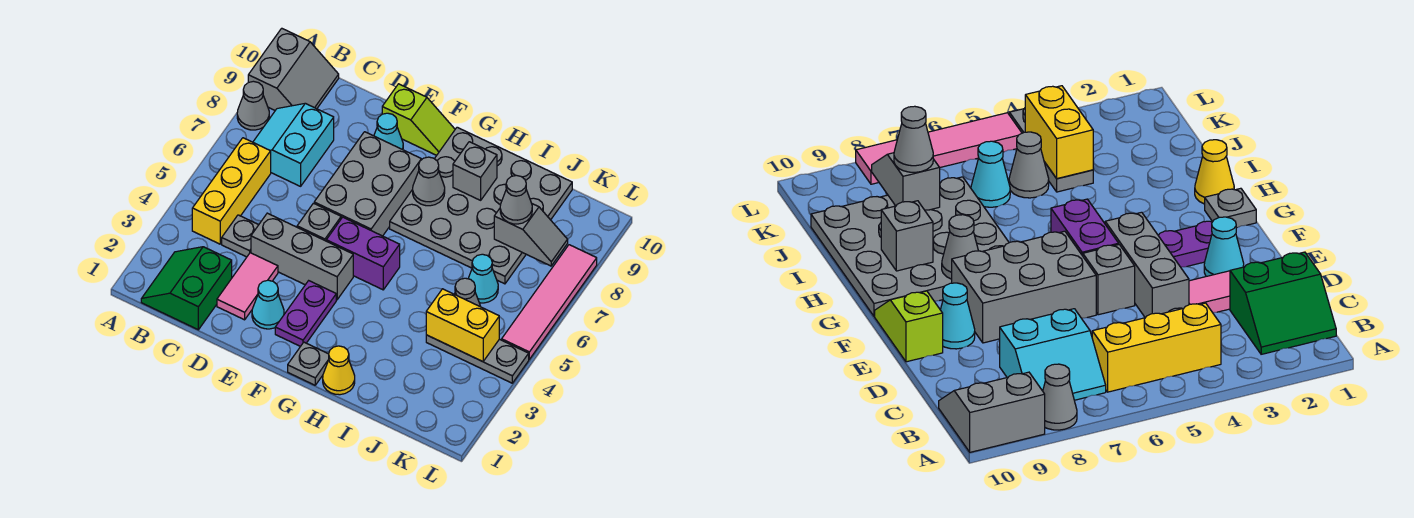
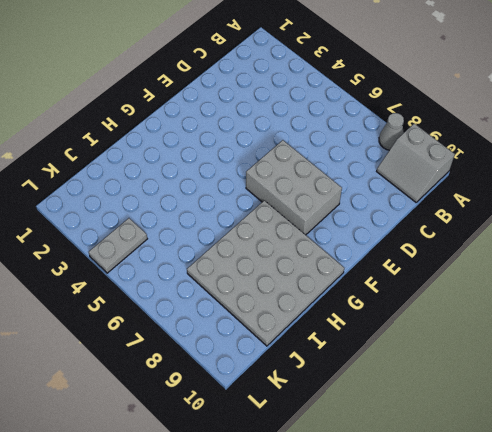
grey 1x2 plate [89,218,147,273] -> grey 1x3 plate [426,335,529,383]
none -> green 2x2 slope [141,247,232,330]
none -> yellow 1x3 brick [192,138,271,244]
none -> cyan 2x2 slope [253,103,334,186]

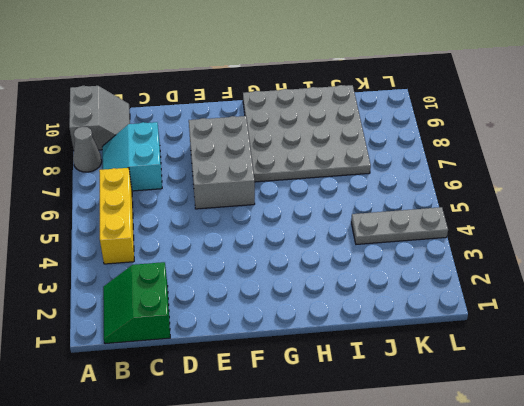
none -> grey 1x1 plate [222,215,259,257]
none -> pink 1x2 tile [217,253,278,320]
none -> grey 1x3 brick [251,213,353,300]

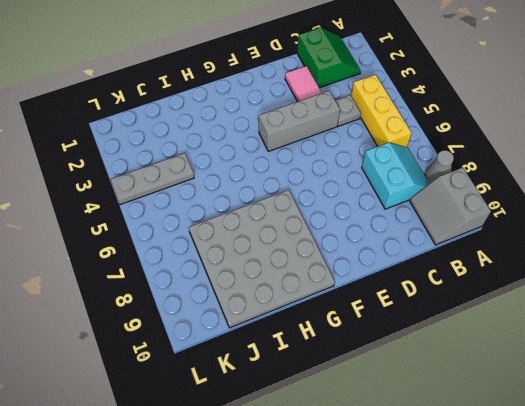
none -> cyan 1x1 cone [252,280,284,329]
none -> grey 1x1 brick [297,203,341,241]
none -> grey 2x3 brick [314,132,421,236]

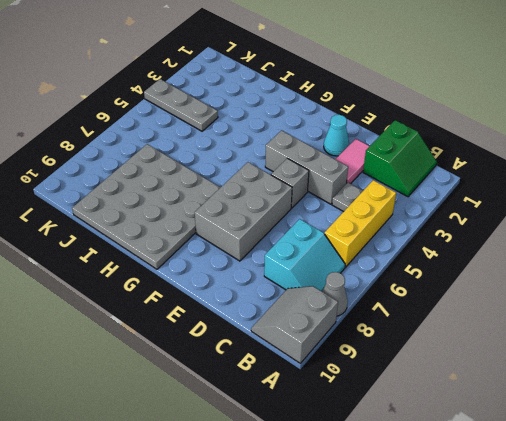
none -> cyan 1x1 cone [374,113,403,150]
none -> lime 1x2 slope [382,84,455,155]
none -> purple 1x2 plate [275,281,336,346]

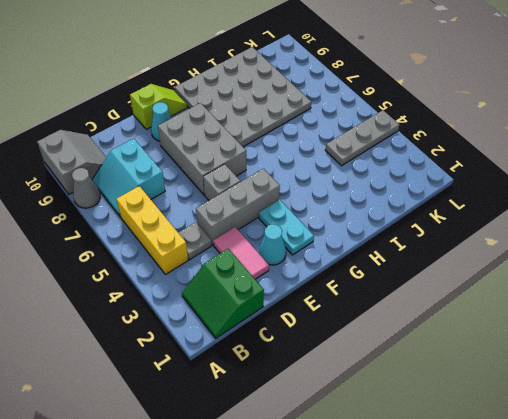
cyan 1x2 plate [259,200,314,255] -> purple 1x2 plate [275,281,336,346]
none -> purple 1x2 brick [326,217,400,290]
none -> grey 1x1 plate [288,342,329,385]
none -> yellow 1x1 cone [323,346,355,395]

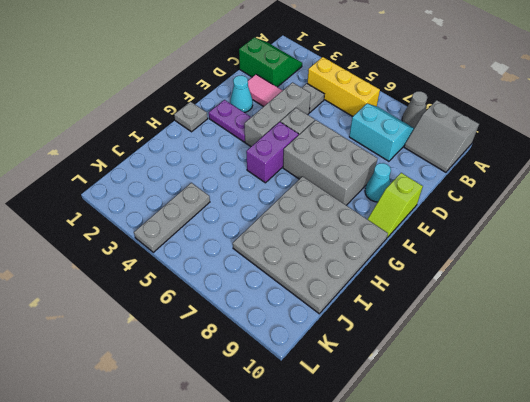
none -> yellow 1x1 cone [323,346,355,395]
none -> grey 1x1 cone [454,278,481,307]
none -> cyan 1x1 cone [468,254,498,303]

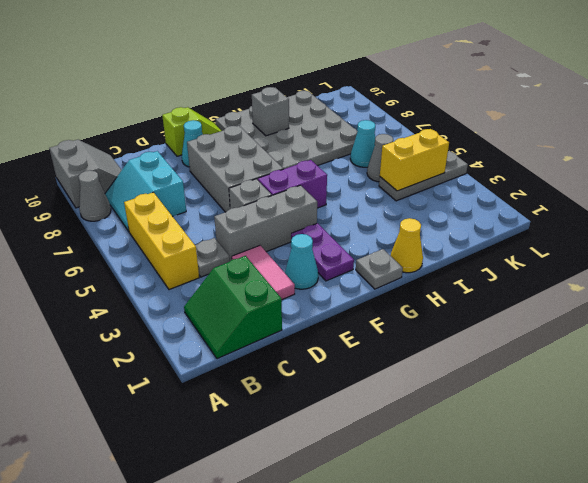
none -> pink 1x4 tile [502,245,597,359]
none -> grey 1x1 cone [413,157,445,206]
none -> grey 1x2 slope [494,204,568,266]

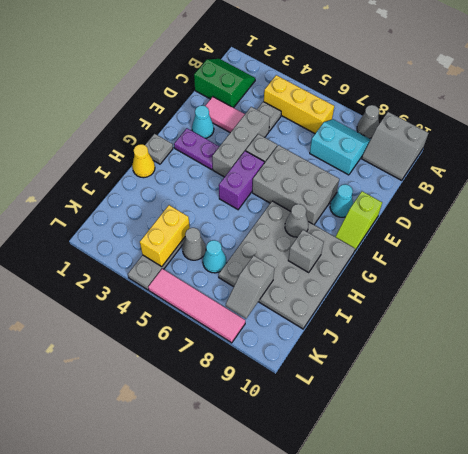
none -> grey 1x1 cone [500,175,532,224]

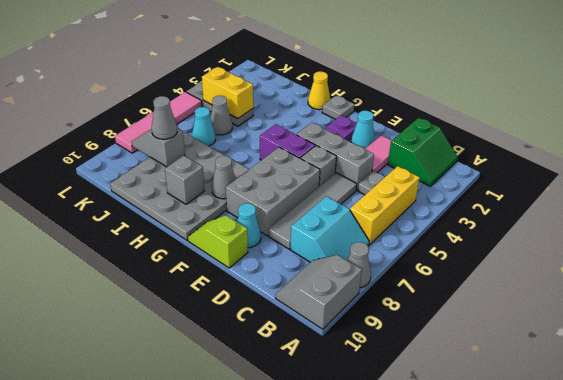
grey 1x4 tile [269,173,357,249] -> none

